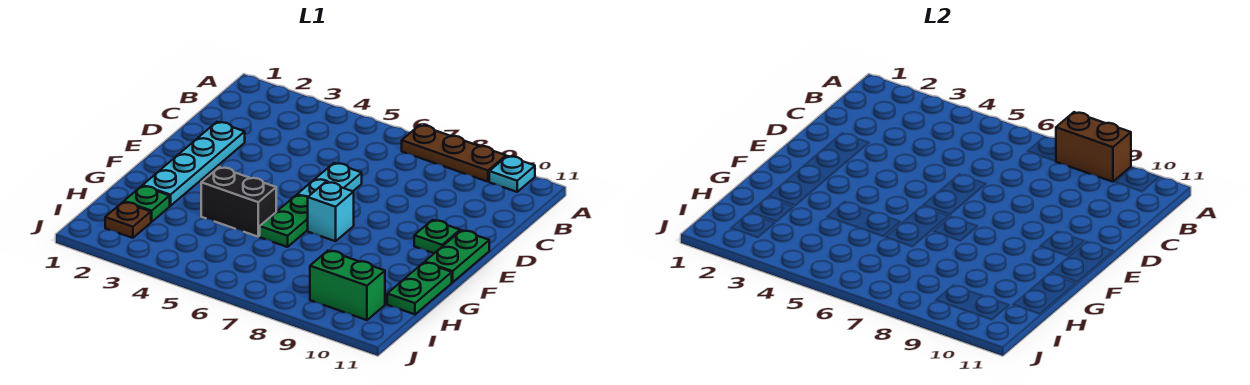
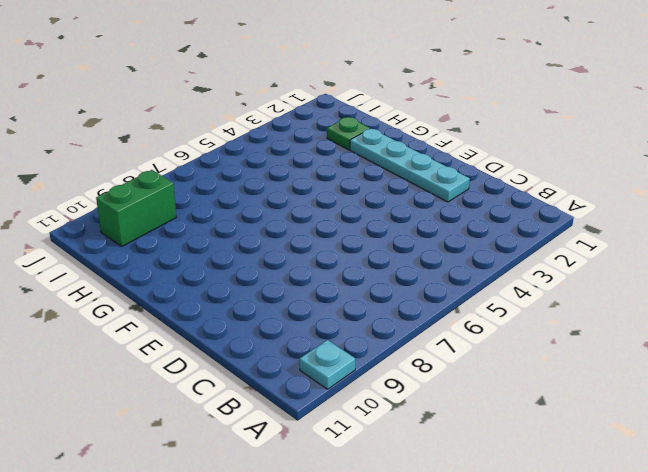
none -> brown 1x3 plate [402,125,506,182]
none -> cyan 1x2 plate [297,163,362,197]
none -> green 1x1 plate [414,220,460,253]

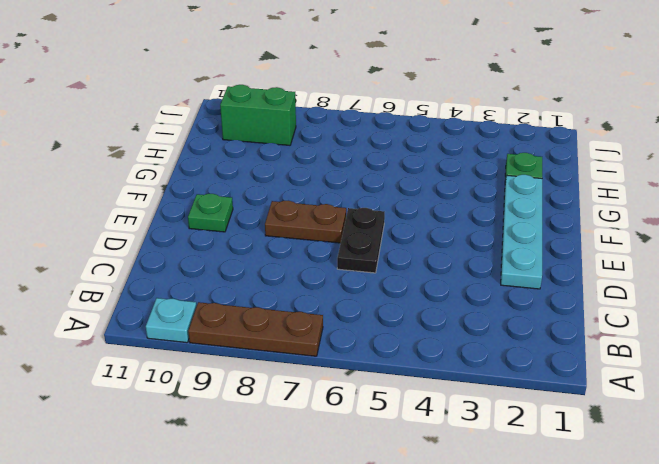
black 1x2 plate [337,208,385,273] -> cyan 1x2 plate [297,163,362,197]
brown 1x2 plate [265,201,346,243] -> none
none -> green 1x2 plate [425,230,489,282]
none -> green 1x2 plate [260,195,308,247]
none -> cyan 1x1 brick [308,182,354,241]

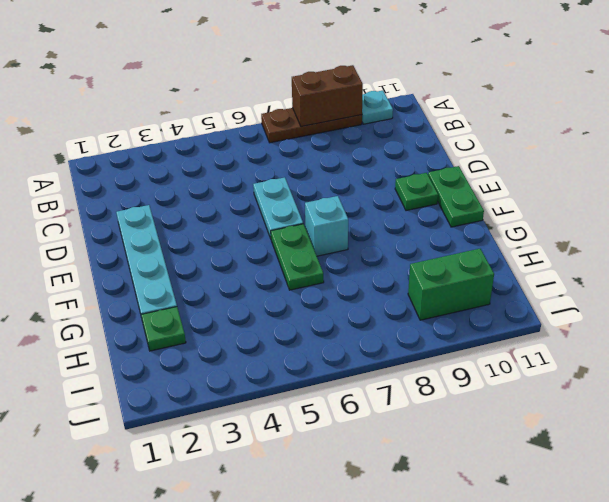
none -> black 1x2 brick [201,167,276,237]
none -> green 1x2 plate [387,262,452,314]
none -> brown 1x1 plate [105,202,151,238]

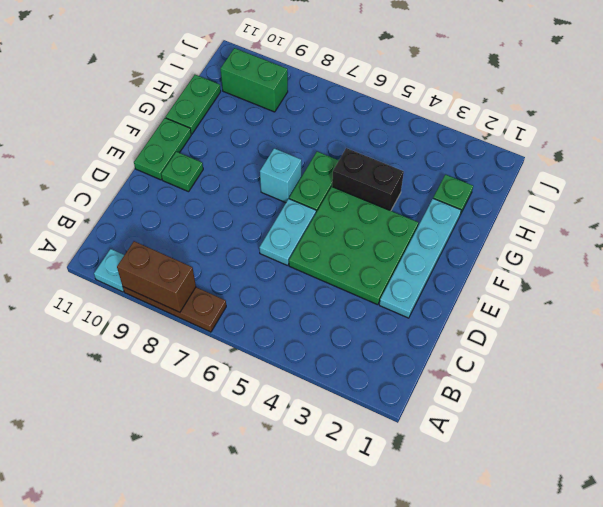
green 3x3 plate [289,187,418,305] -> none
none -> brown 1x1 plate [105,202,151,238]

